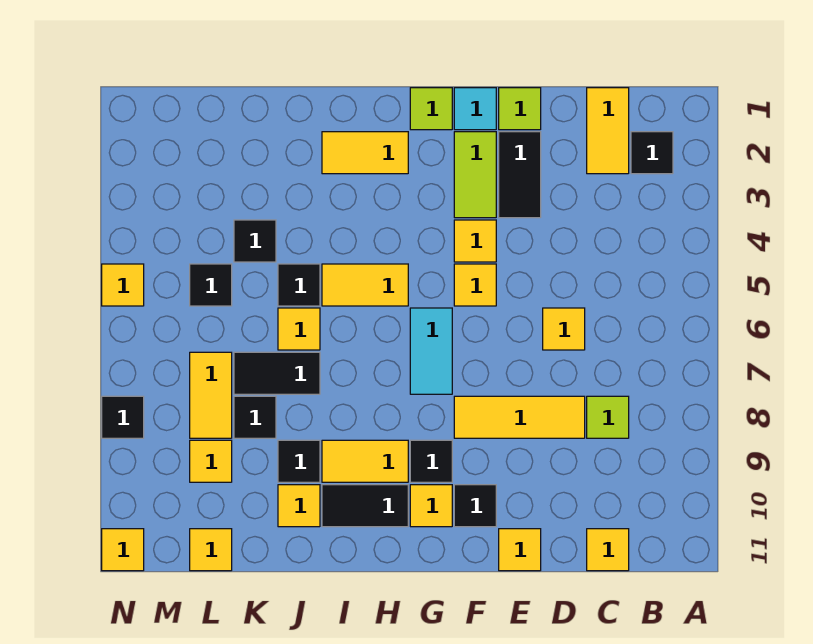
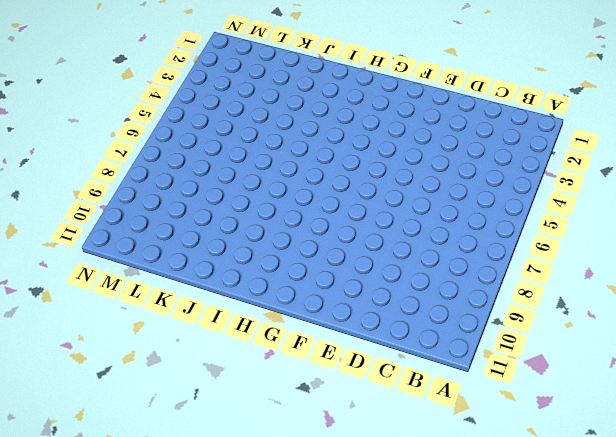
none -> black 1x1 tile [631,132,673,174]
none -> yellow 1x2 tile [587,88,629,174]
none -> lime 1x1 tile [587,396,629,438]
none -> yellow 1x1 tile [587,529,629,571]

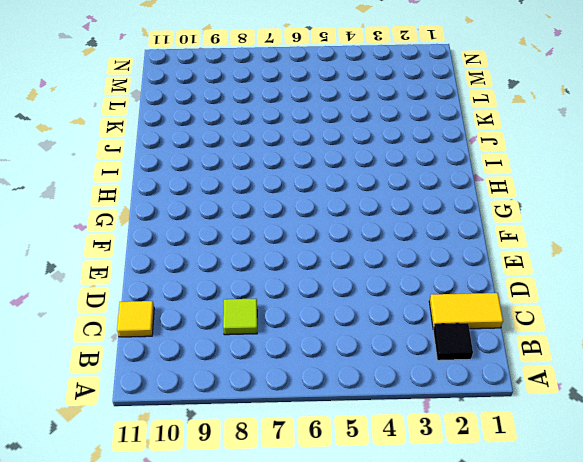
none -> yellow 1x1 tile [543,308,585,350]
none -> yellow 1x3 tile [454,396,585,438]
none -> lime 1x1 tile [499,88,541,130]
none -> black 1x2 tile [499,132,541,218]

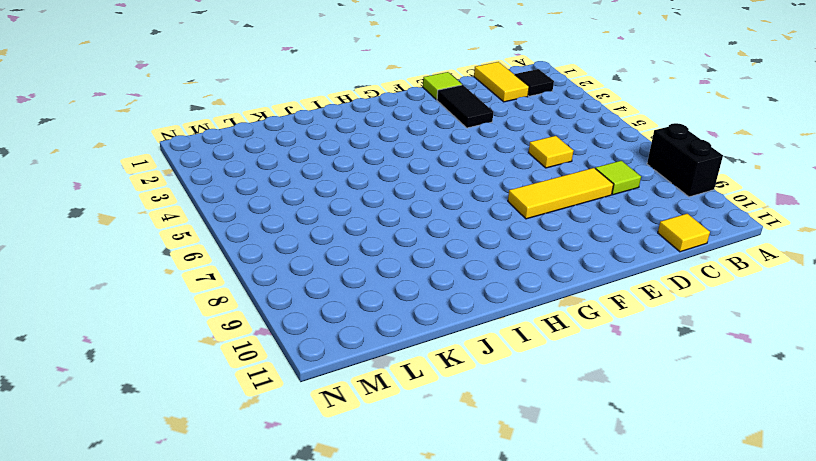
black 1x2 brick [647,123,723,197] -> none
none -> yellow 1x1 tile [499,529,541,571]
none -> cyan 1x1 tile [454,88,496,130]
none -> lime 1x2 tile [454,132,496,218]
none -> yellow 1x1 tile [454,220,496,262]

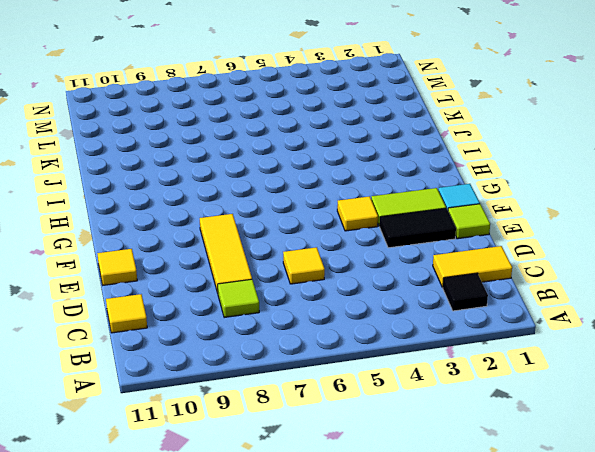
none -> yellow 1x1 tile [454,264,496,306]
none -> black 1x1 tile [454,485,496,527]
none -> lime 1x1 tile [410,88,452,130]
none -> cyan 1x2 tile [410,308,452,394]

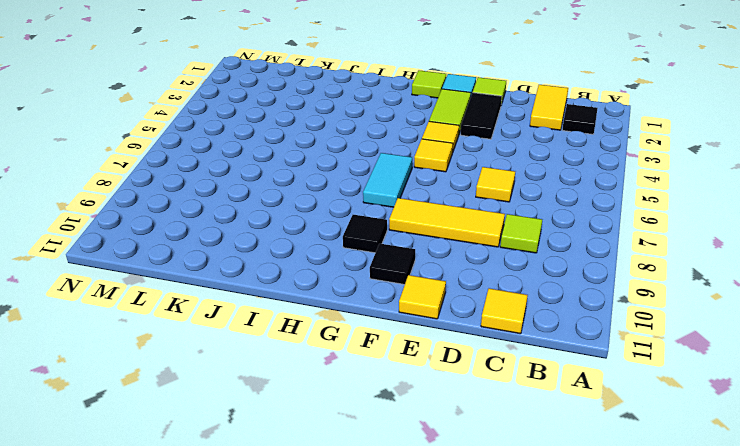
none -> yellow 1x1 tile [410,485,452,527]
none -> yellow 1x2 tile [322,132,408,174]
none -> yellow 1x2 tile [322,264,408,306]
none -> yellow 1x2 tile [322,440,408,482]

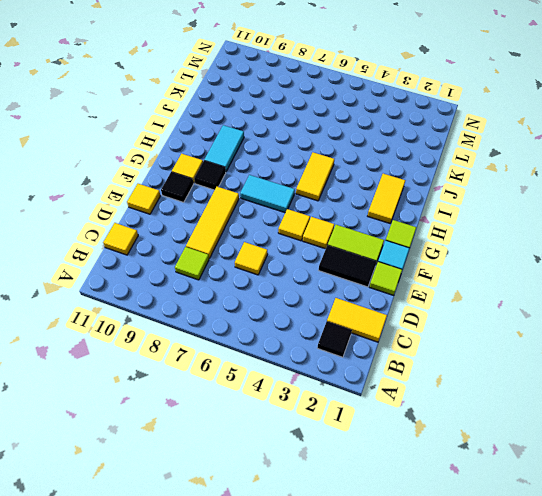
cyan 1x2 tile [204,125,244,171] -> yellow 1x2 tile [322,440,408,482]
none -> black 1x2 tile [322,485,408,527]
none -> black 1x1 tile [278,264,320,306]
none -> yellow 1x1 tile [278,308,320,350]
none -> black 1x2 tile [234,352,320,394]

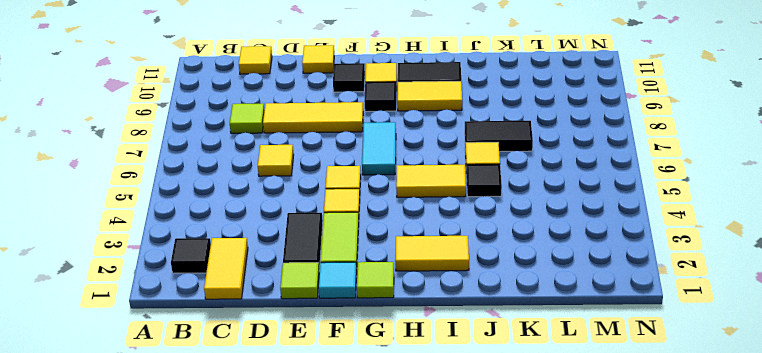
none -> black 1x1 tile [278,440,320,482]
none -> yellow 1x1 tile [278,485,320,527]
none -> black 1x1 tile [234,220,276,262]
none -> black 1x1 tile [234,396,276,438]

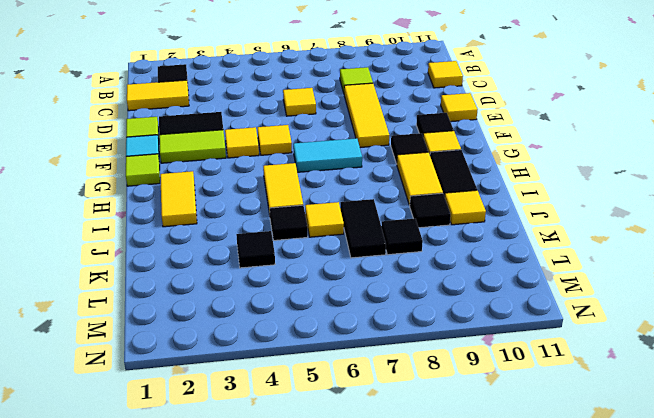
none -> black 1x1 tile [190,264,232,306]
none -> yellow 1x2 tile [190,352,232,438]
none -> yellow 1x1 tile [190,440,232,482]
none -> yellow 1x1 tile [190,529,232,571]

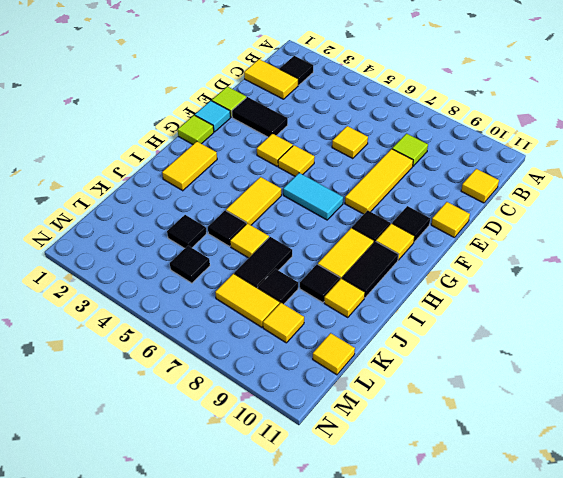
none -> lime 1x2 tile [454,132,496,218]
none -> yellow 1x1 tile [102,264,144,306]
none -> black 1x1 tile [102,396,144,438]
none -> yellow 1x1 tile [102,529,144,571]

